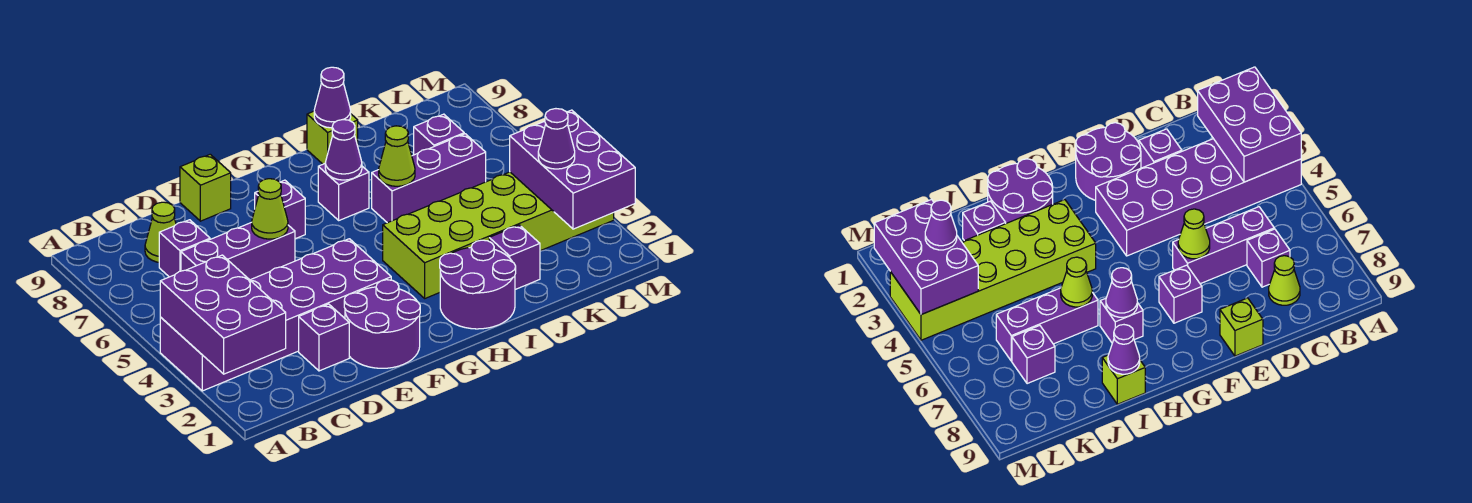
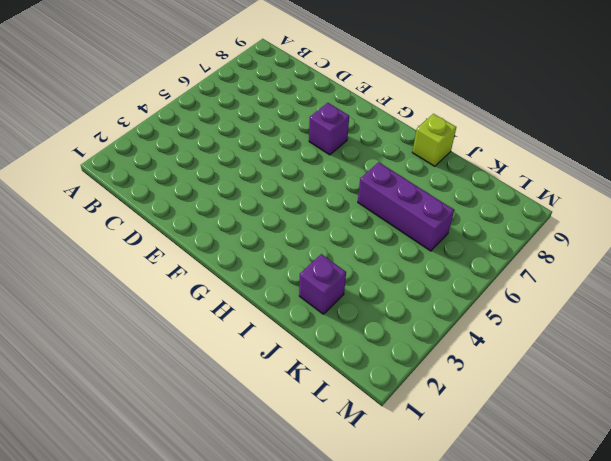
none -> purple 2x6 brick [160,239,391,391]
none -> purple 1x3 brick [181,222,295,280]
none -> purple 1x1 brick [159,220,210,277]

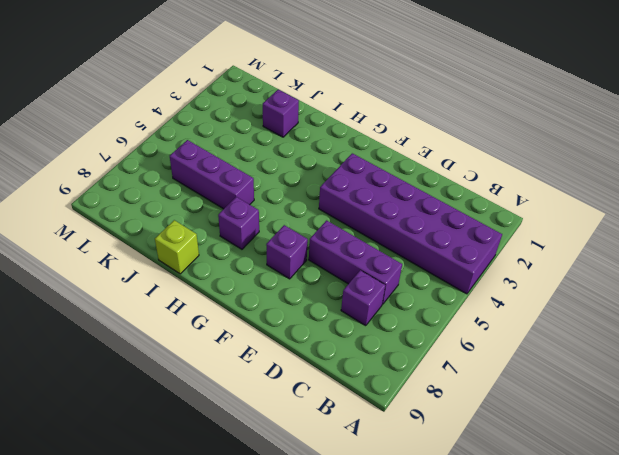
none -> lime 1x1 cone [145,202,176,262]
none -> purple 1x1 brick [299,304,349,371]
none -> purple 2x2 round brick [344,280,420,368]

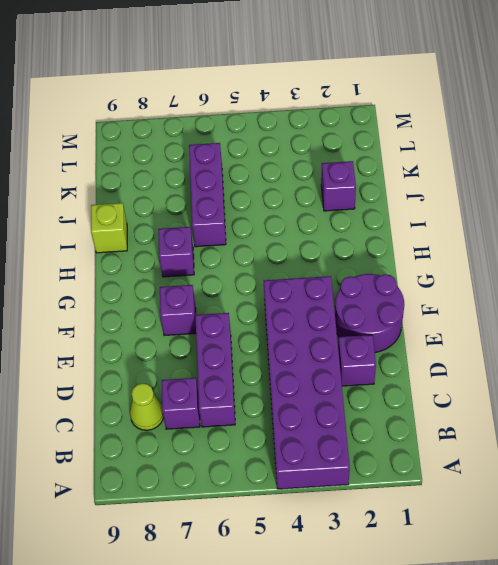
none -> lime 1x1 brick [180,154,231,221]
none -> purple 2x2 round brick [440,240,516,329]
none -> lime 2x6 brick [383,172,614,298]

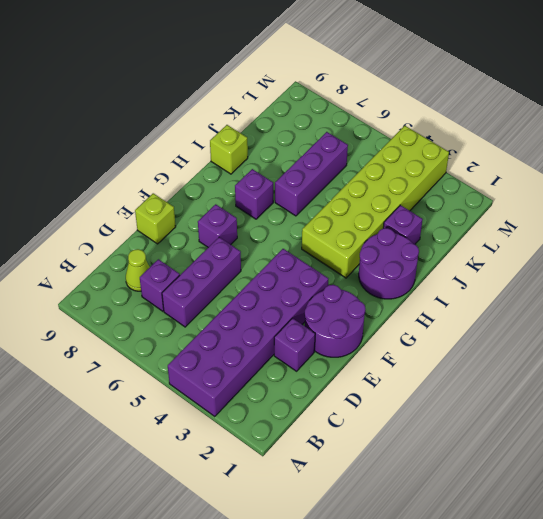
none -> purple 1x1 brick [414,114,464,155]
none -> purple 2x3 brick [160,255,286,374]
none -> lime 1x1 cone [252,179,288,239]

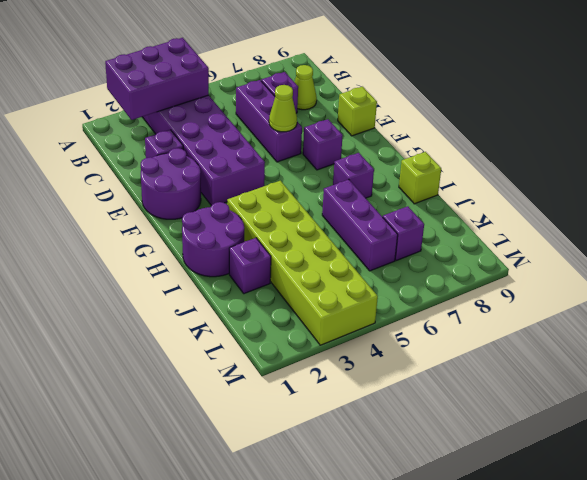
none -> purple 1x1 cone [325,120,362,180]
none -> lime 1x1 cone [379,126,415,186]
none -> purple 1x1 cone [314,67,351,128]

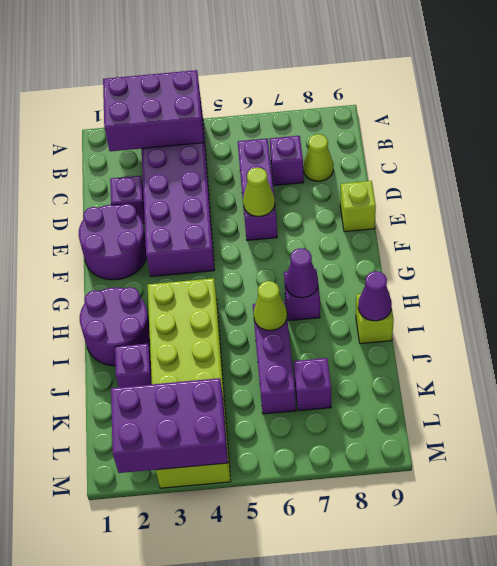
none -> purple 1x1 brick [255,180,305,239]
none -> purple 1x1 cone [538,109,575,169]

